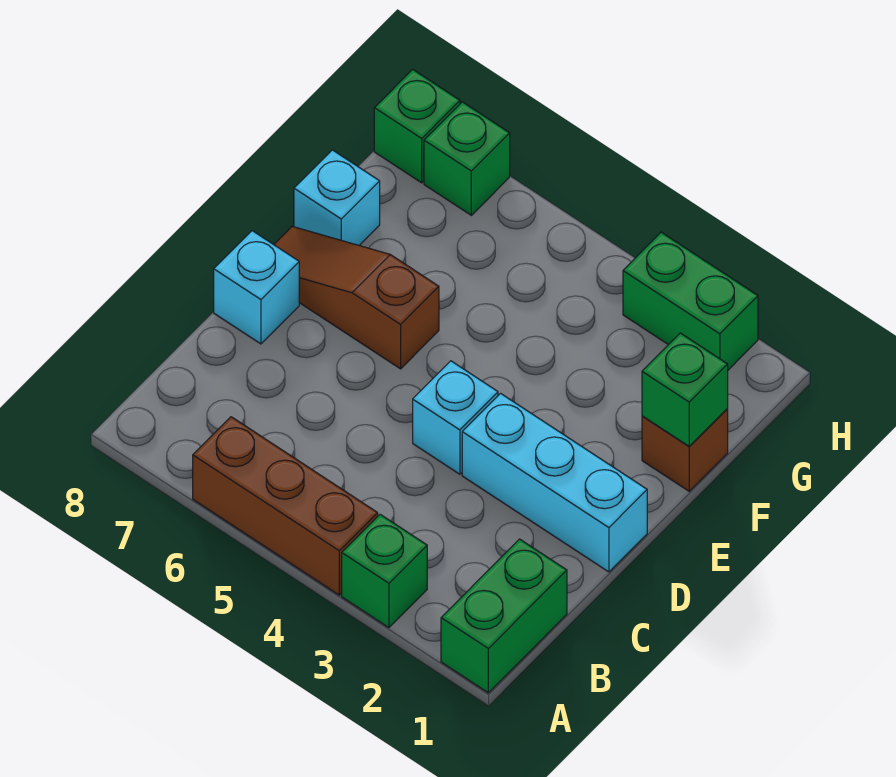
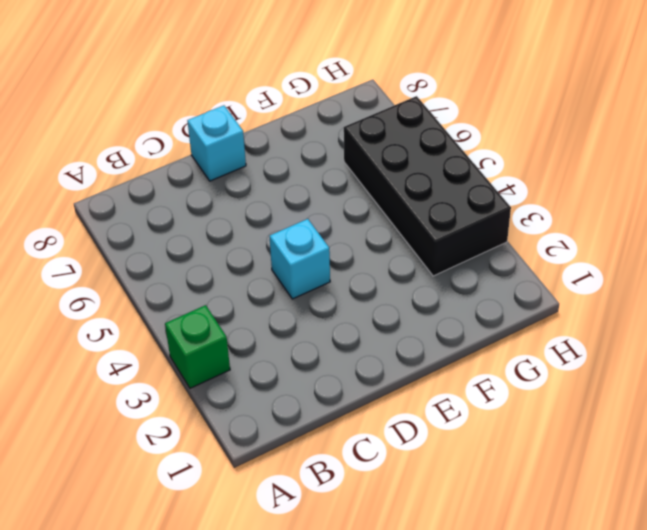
black 2x4 brick [344,96,511,276] -> green 1x2 brick [623,232,758,370]
none -> green 1x2 brick [441,539,567,693]
none -> brown 1x3 brick [193,417,378,595]
none -> cyan 1x3 brick [462,394,647,572]

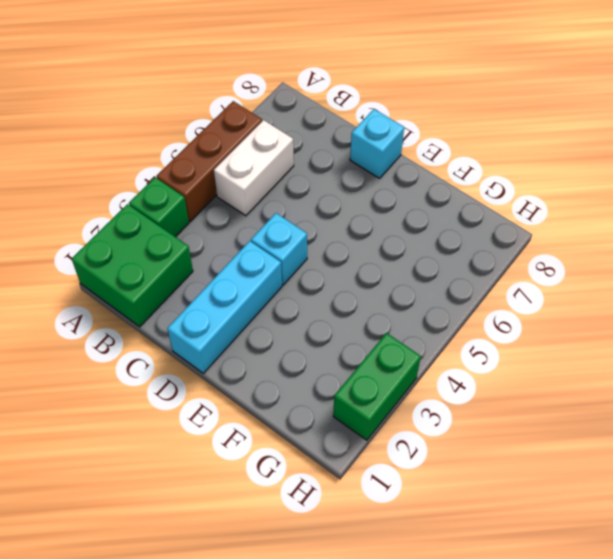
green 2x2 brick [72,204,193,327] -> green 1x2 brick [441,539,567,693]
white 1x2 brick [214,120,294,216] -> none
none -> brown 1x3 slope [274,226,439,369]
none -> brown 1x1 brick [642,409,728,491]
none -> cyan 1x1 brick [294,150,380,246]

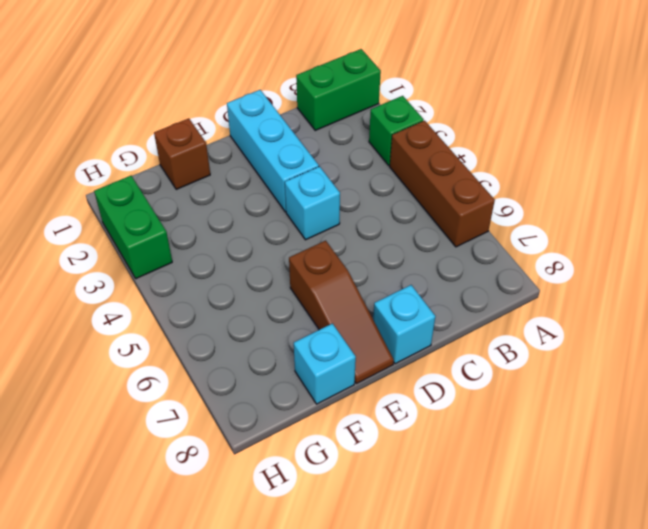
none -> green 1x1 brick [424,102,510,215]
none -> green 1x1 brick [374,69,460,183]
none -> green 1x1 brick [642,333,728,447]

